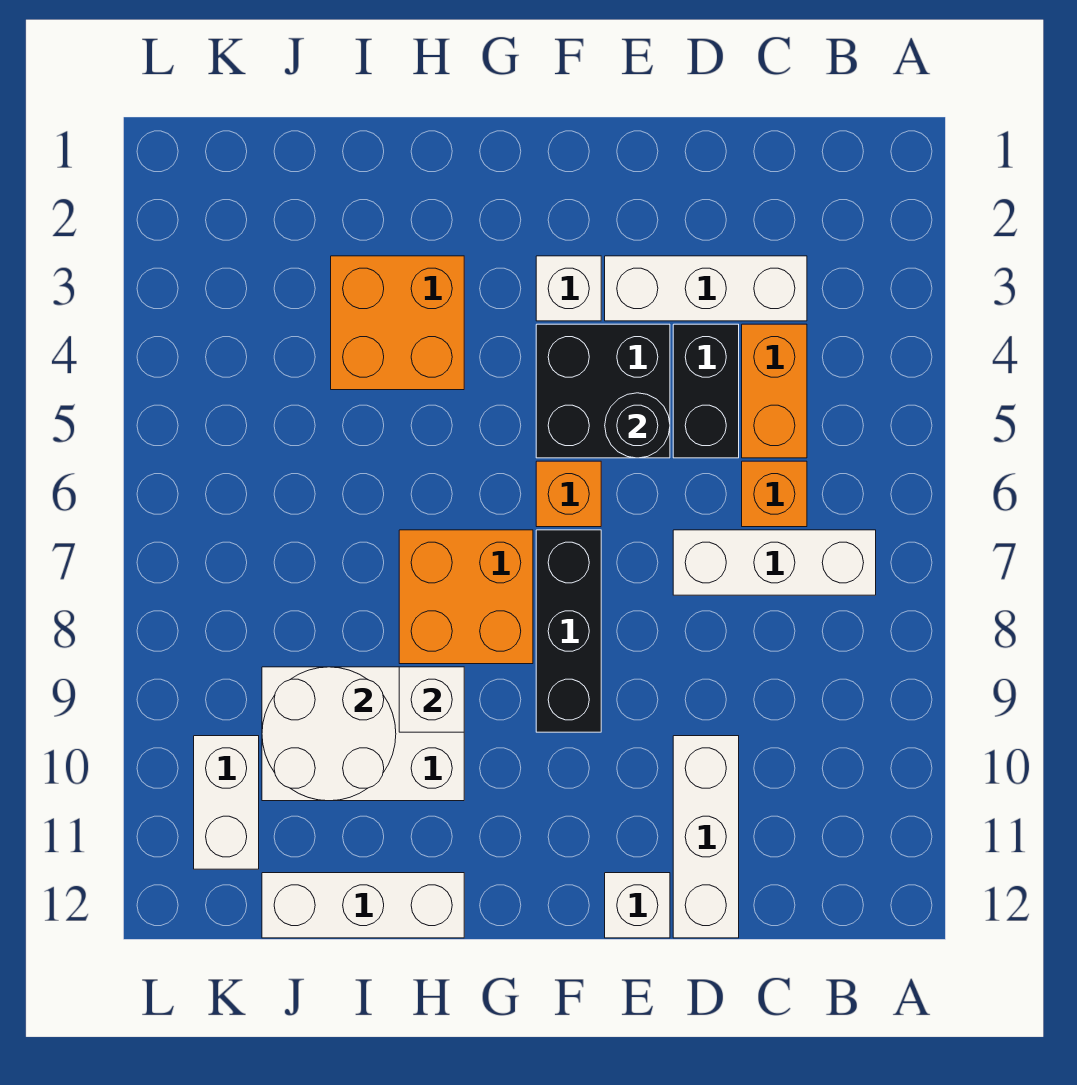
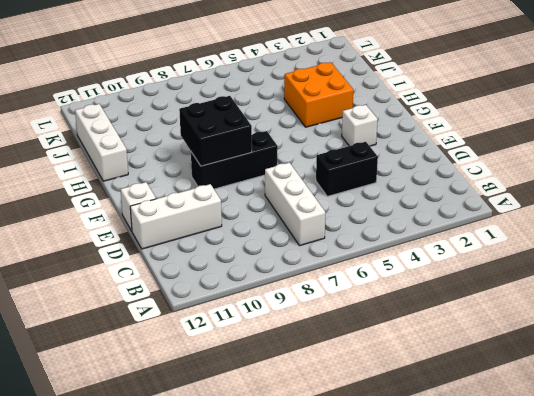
black 2x2 brick [179,96,252,166] -> black 2x2 brick moved to [536,324,670,458]
none -> white 1x3 brick [605,256,807,321]
none -> orange 1x2 brick [742,324,807,458]
none -> orange 1x1 brick [742,461,807,527]

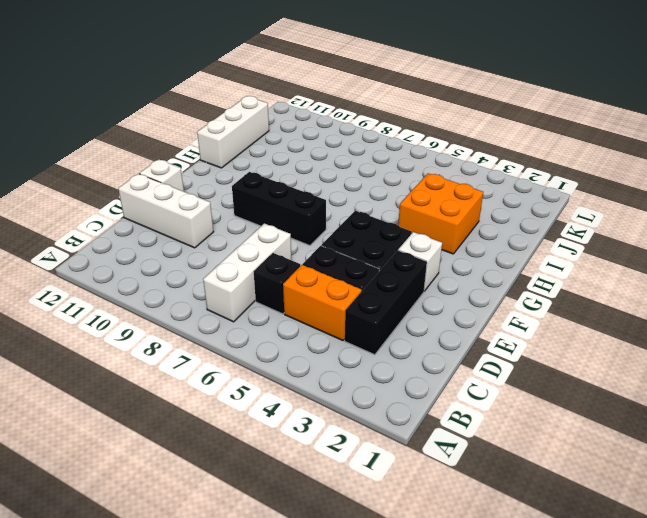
black 1x3 brick [345,250,427,355] -> white 1x3 brick [605,256,807,321]
black 1x1 brick [254,253,300,314] -> orange 1x1 brick [742,461,807,527]
none -> orange 1x1 brick [536,461,601,527]
none -> orange 2x2 brick [399,530,533,664]
none -> white 2x3 brick [262,667,464,801]

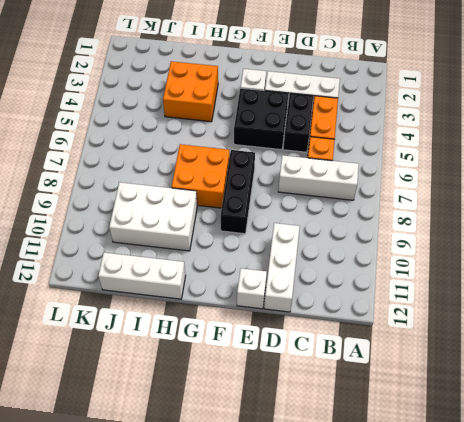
none -> orange 1x1 brick [536,461,601,527]
none -> white 1x2 brick [194,736,259,869]
none -> black 1x1 round brick [605,393,670,458]

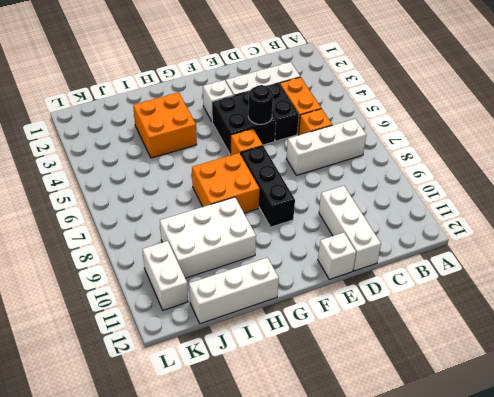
none -> white 1x1 brick [399,667,464,732]
none -> white 2x2 round brick [262,667,396,801]

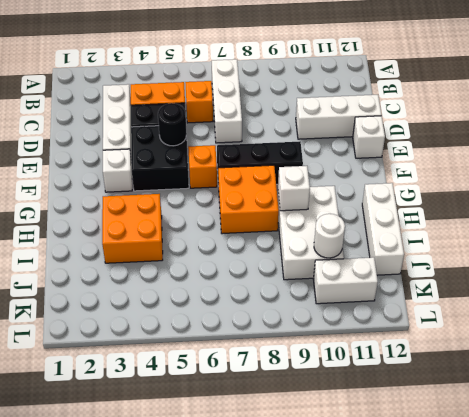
white 1x1 round brick [314,214,345,258] -> white 2x2 round brick [262,667,396,801]

